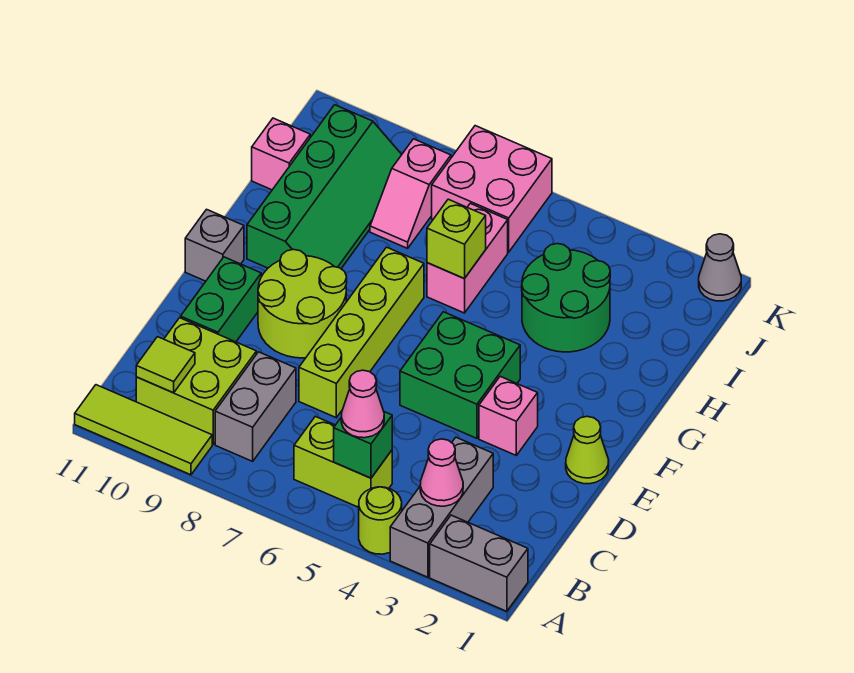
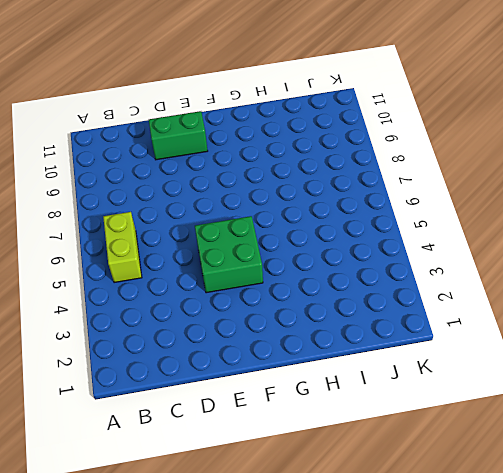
none -> grey 1x2 brick [430,515,528,611]
none -> grey 1x3 brick [390,437,493,577]
none -> lime 1x1 round brick [359,487,402,554]

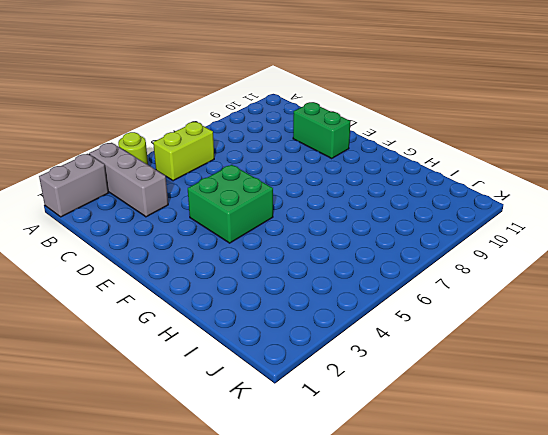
none -> lime 1x3 tile [75,385,212,475]
none -> grey 1x2 brick [215,352,296,461]
none -> lime 2x2 brick [136,318,256,444]

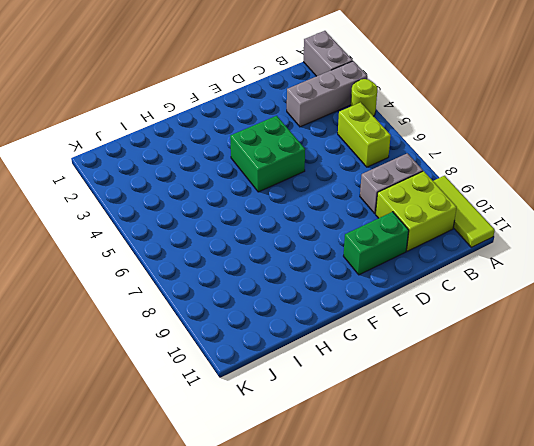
none -> lime 1x4 brick [299,247,424,418]
none -> lime 1x1 cone [566,417,609,484]
none -> pink 1x1 brick [479,376,538,455]

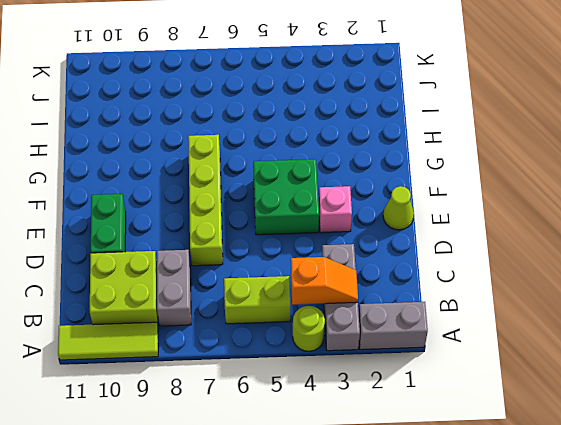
orange 1x2 slope [291,257,358,305] -> pink 1x1 cone [420,439,463,506]
none -> lime 2x2 round brick [258,249,347,358]
none -> grey 1x1 brick [185,209,244,281]
none -> green 2x4 slope [247,105,402,268]

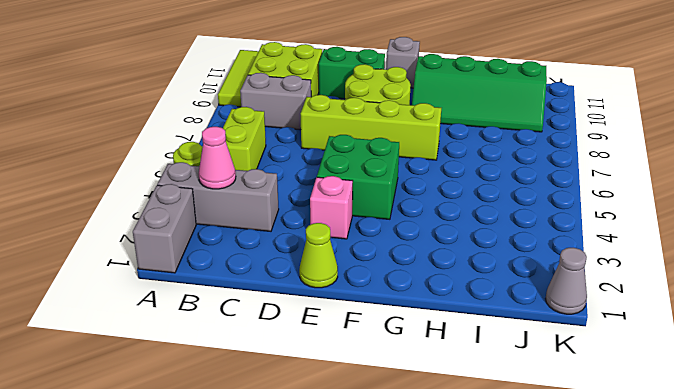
none -> green 2x2 round brick [522,244,610,352]
none -> pink 1x2 brick [427,203,508,313]
none -> pink 1x2 slope [370,139,451,248]

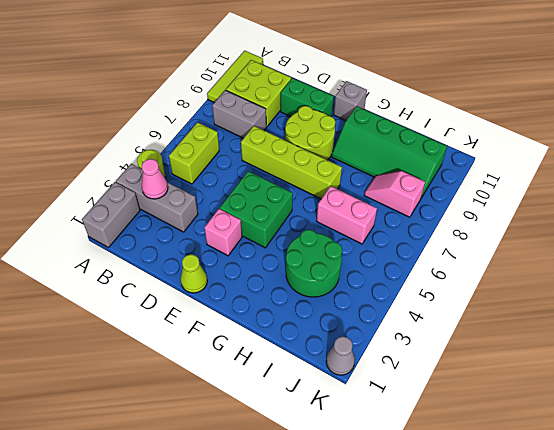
none -> pink 1x1 brick [252,118,310,190]
none -> pink 2x2 brick [432,126,552,252]
none -> green 1x1 brick [334,412,392,478]

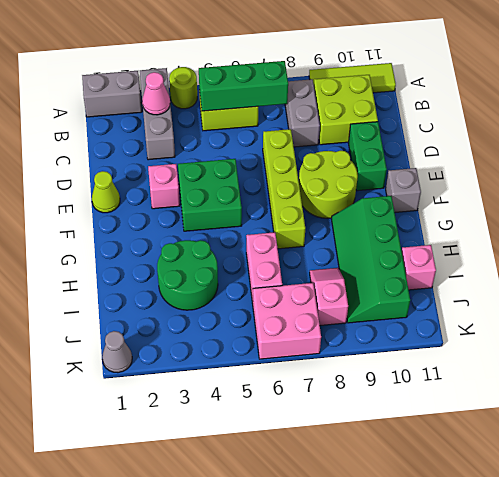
green 1x3 brick [199,61,288,111] -> green 1x1 brick [334,412,392,478]
none -> lime 1x1 tile [136,337,195,393]
none -> lime 1x1 brick [427,199,486,279]
none -> pink 1x1 cone [341,370,384,438]

